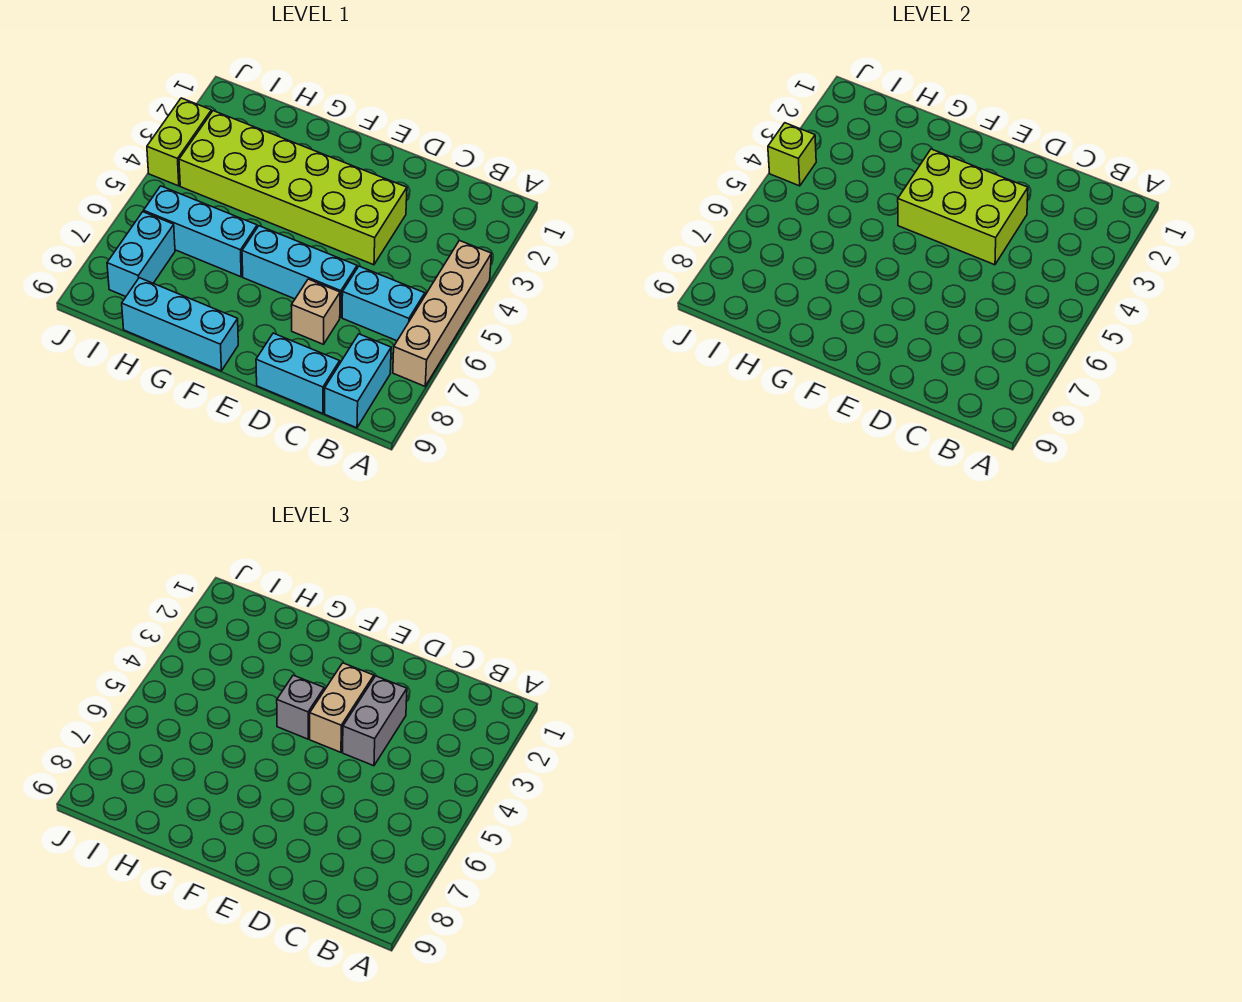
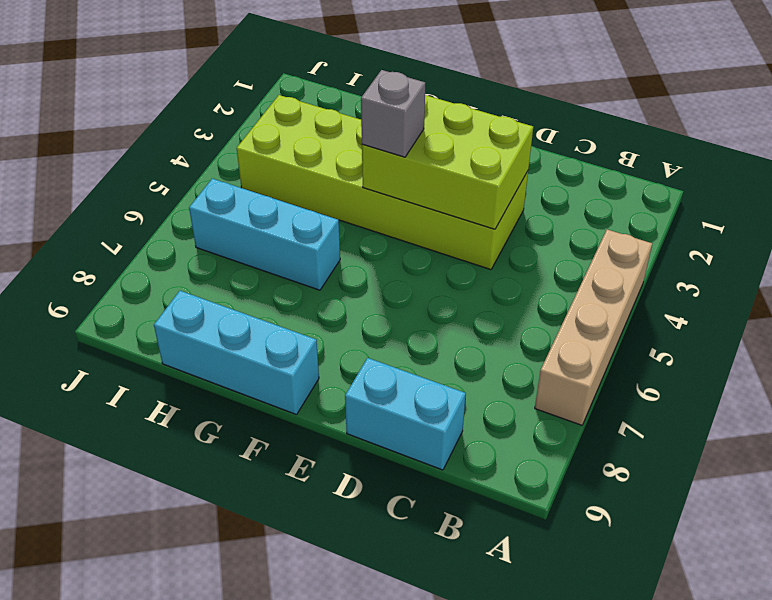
none -> cyan 1x2 brick [342,266,425,341]
none -> cyan 1x2 brick [325,334,391,428]
none -> cyan 1x3 brick [242,226,357,318]

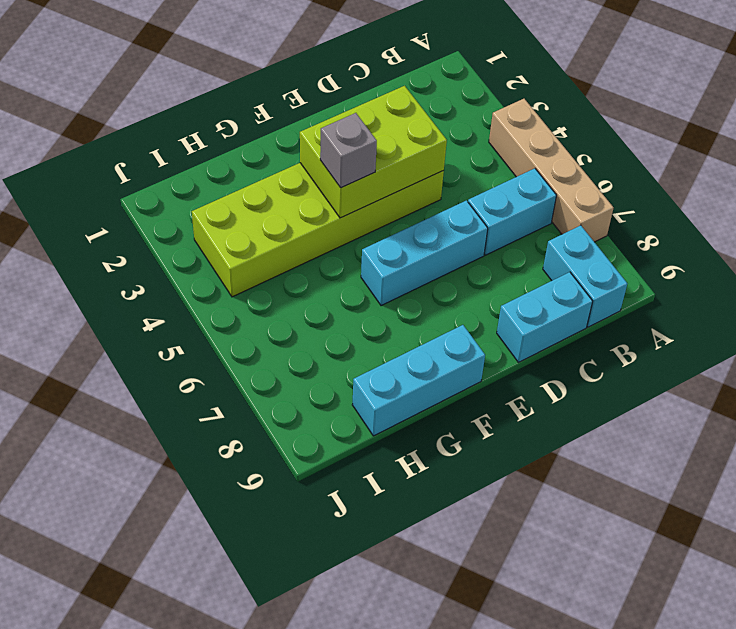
none -> tan 1x1 brick [291,279,340,344]
none -> cyan 1x3 brick [144,186,257,277]
none -> cyan 1x2 brick [107,212,175,297]

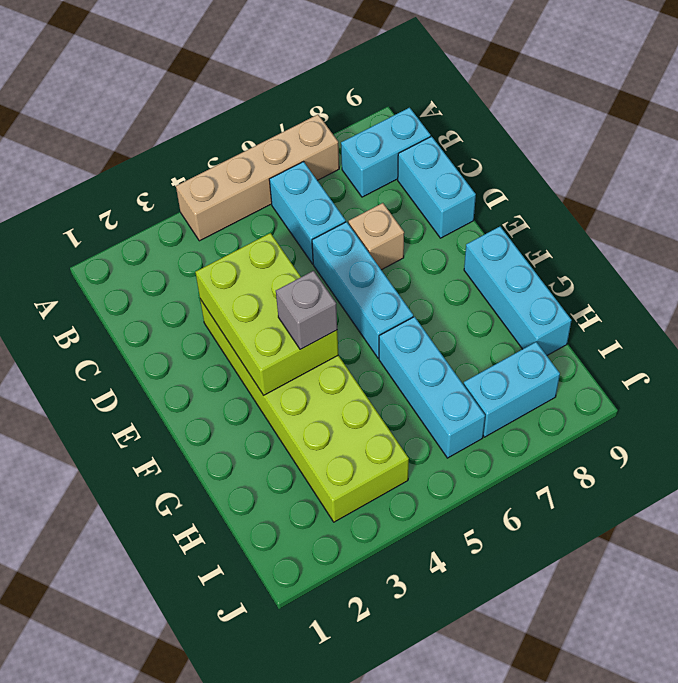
none -> lime 1x2 brick [147,98,211,186]
none -> lime 1x1 brick [768,123,816,186]
none -> grey 1x2 brick [343,676,407,766]

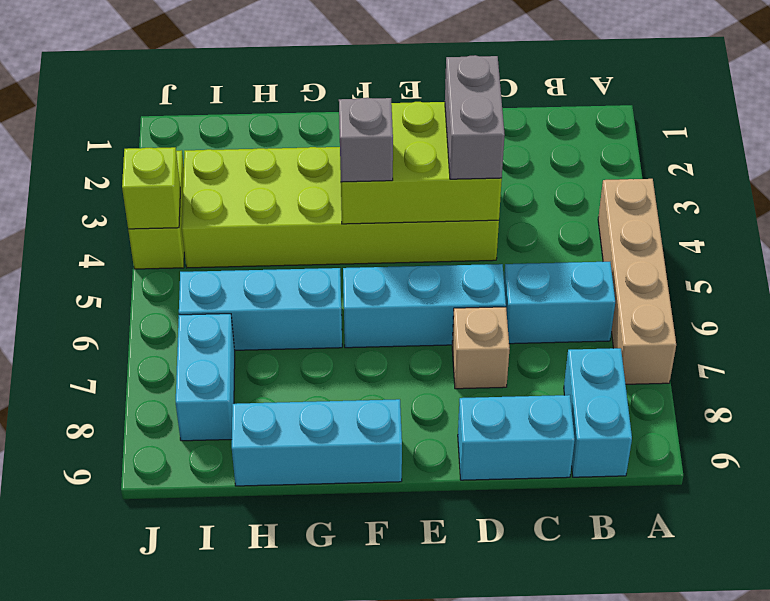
none -> tan 1x2 brick [310,663,374,752]

